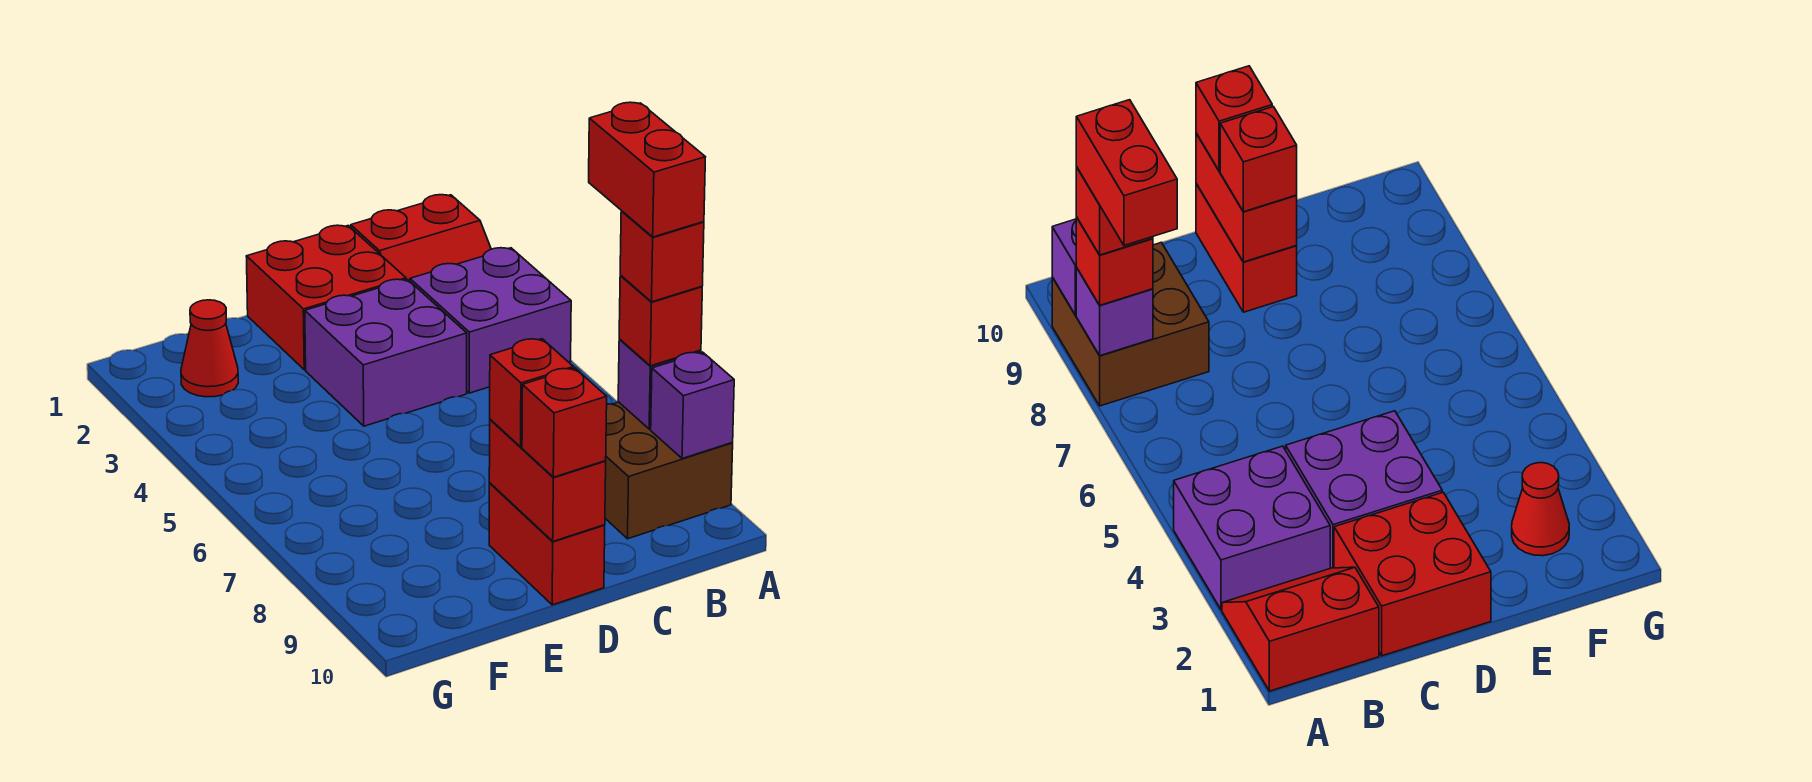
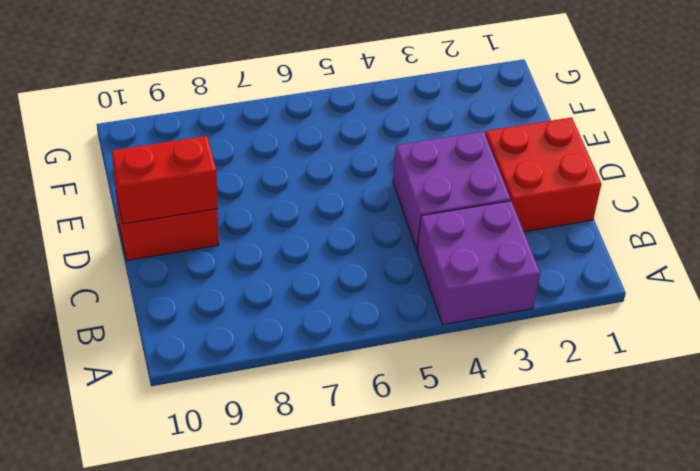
none -> red 2x2 slope [351,195,491,281]
none -> brown 2x2 brick [605,402,733,539]
none -> red 1x1 cone [181,300,238,397]

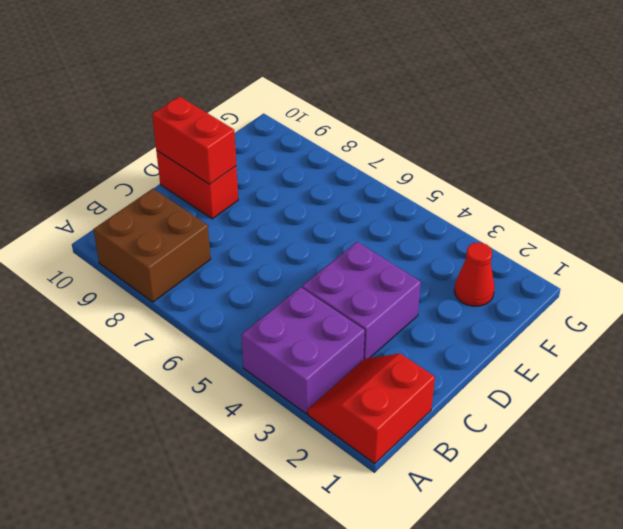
none -> red 2x2 brick [246,225,406,370]
none -> purple 1x1 brick [618,339,701,429]
none -> purple 1x1 brick [651,352,734,459]

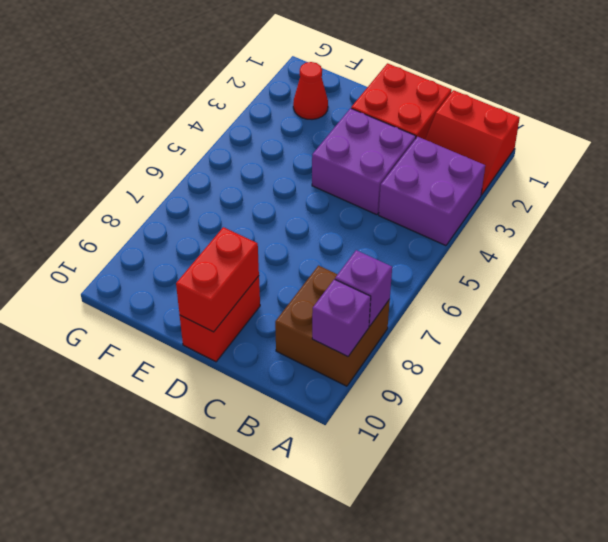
none -> red 1x1 brick [619,276,702,366]
none -> red 1x1 brick [490,339,573,447]
none -> red 1x1 brick [522,368,607,477]

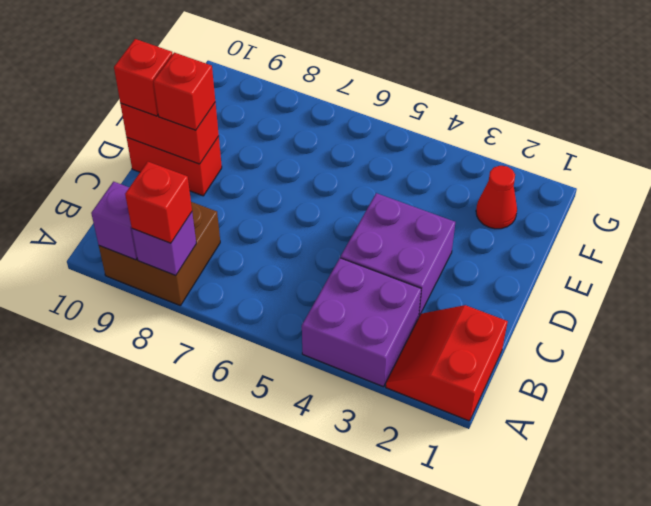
none -> red 2x2 brick [246,225,406,370]
none -> red 1x1 brick [620,211,704,302]
none -> red 1x2 brick [589,102,705,237]

